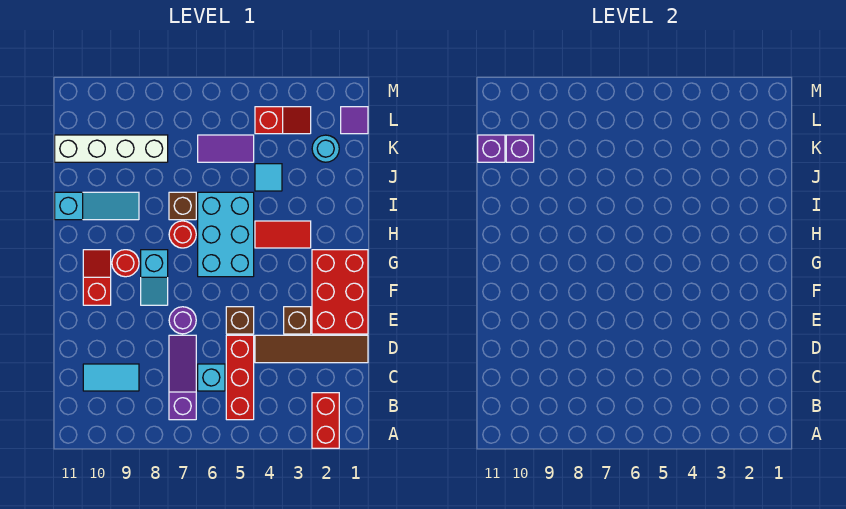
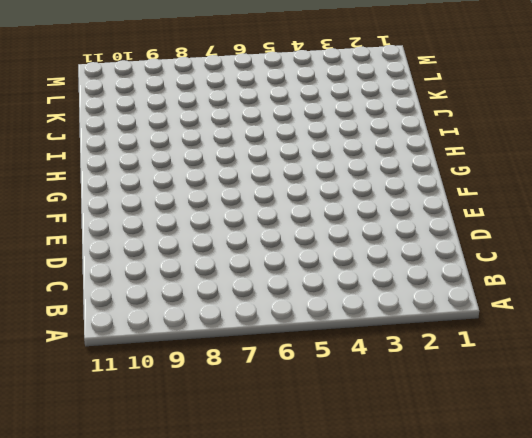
none -> red 1x2 brick [312,393,339,448]
none -> red 1x3 brick [226,335,254,420]
none -> purple 1x3 slope [169,335,196,420]

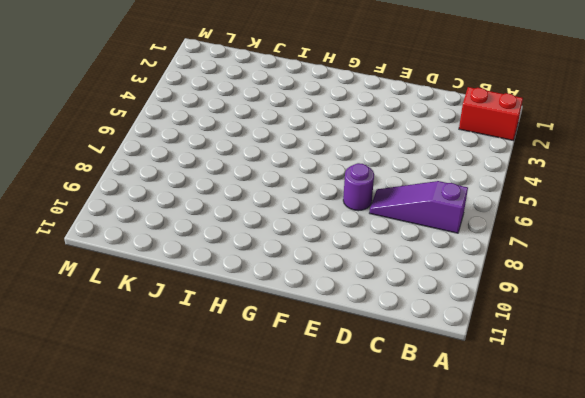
none -> red 1x3 brick [226,335,254,420]
none -> cyan 1x1 brick [198,364,225,391]
none -> cyan 1x2 tile [83,364,139,391]

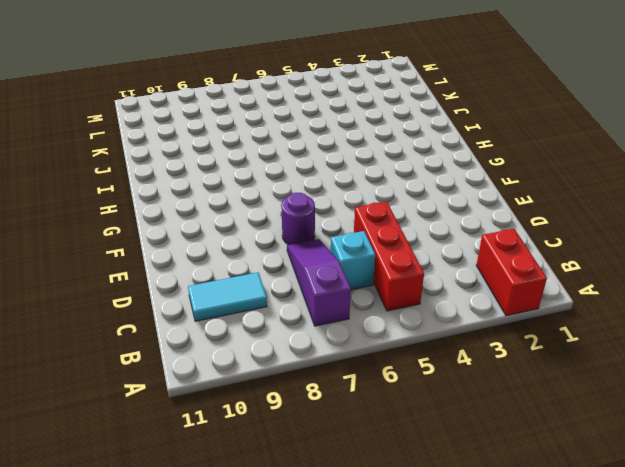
none -> brown 1x4 tile [255,335,368,363]
none -> red 2x3 brick [312,250,368,334]
none -> brown 1x1 brick [284,307,311,334]

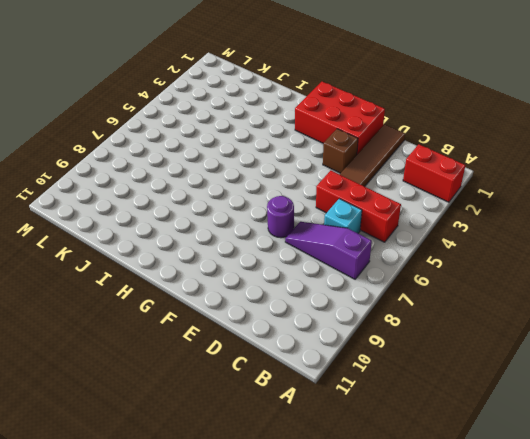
none -> cyan 1x2 tile [83,364,139,391]
none -> brown 1x1 brick [226,307,254,334]
none -> cyan 1x2 slope [141,250,168,305]

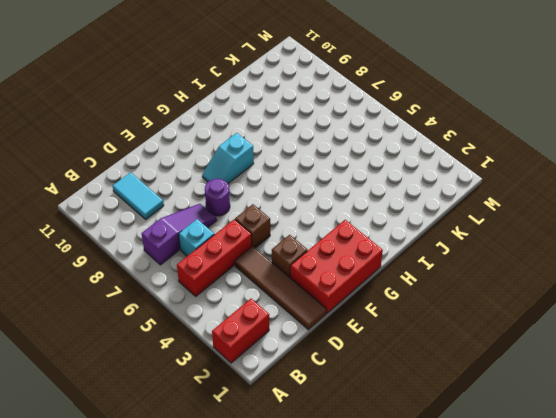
none -> red 1x2 slope [83,250,111,305]
none -> cyan 2x3 brick [198,192,254,277]
none -> red 1x1 round brick [112,250,139,277]

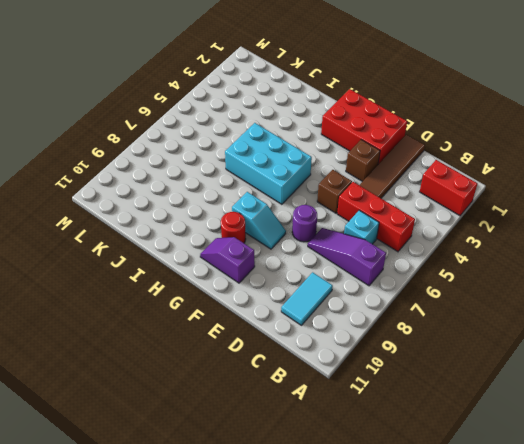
purple 1x2 slope [200,237,255,283] -> red 1x2 slope [83,250,111,305]
none -> red 1x2 tile [255,221,311,248]
none -> red 1x1 round brick [169,221,196,248]
none -> brown 1x1 brick [169,192,196,220]

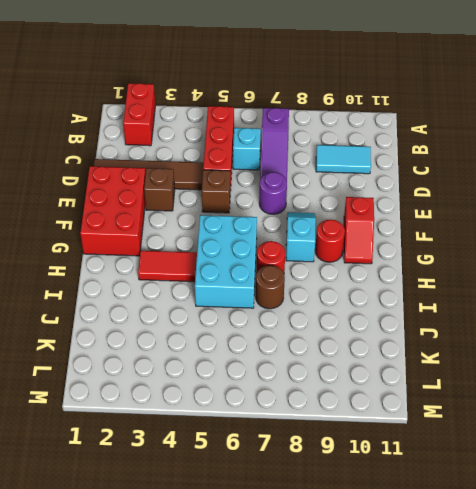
brown 1x1 round brick [256,265,285,309] -> brown 1x1 brick [169,192,196,220]
none -> cyan 1x3 slope [55,192,139,220]
none -> cyan 1x1 tile [255,164,282,191]
none -> cyan 1x1 round brick [312,135,339,162]

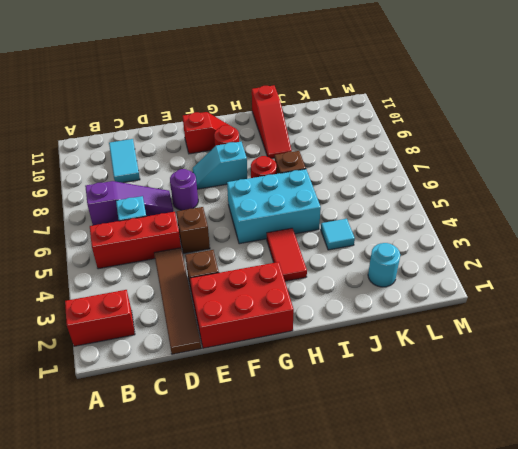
red 1x3 slope [252,85,292,158] -> cyan 1x3 slope [55,192,139,220]
none -> purple 1x2 tile [198,135,254,162]
none -> white 1x4 brick [55,135,168,162]
none -> purple 1x1 tile [341,107,368,134]

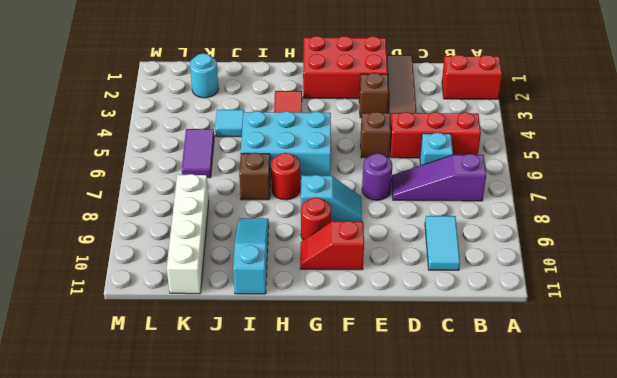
none -> purple 1x1 tile [341,107,368,134]
none -> red 1x2 slope [255,107,311,134]
none -> purple 1x1 brick [506,135,534,162]

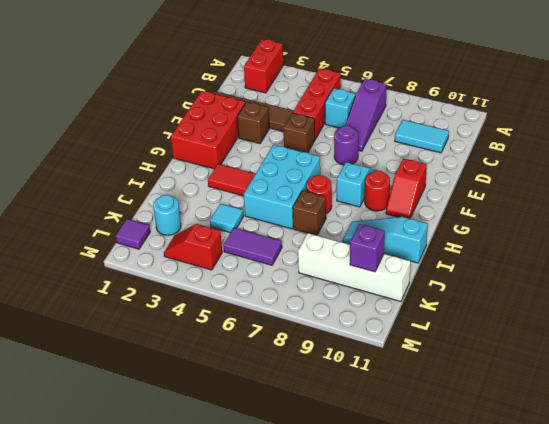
none -> purple 1x1 brick [478,135,505,162]

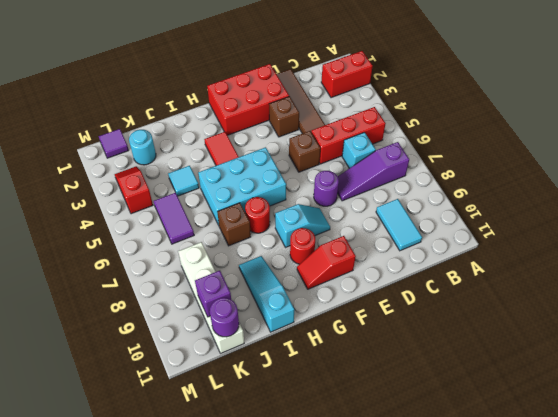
purple 1x1 round brick [210,298,239,337] -> purple 1x1 brick [478,135,505,162]

